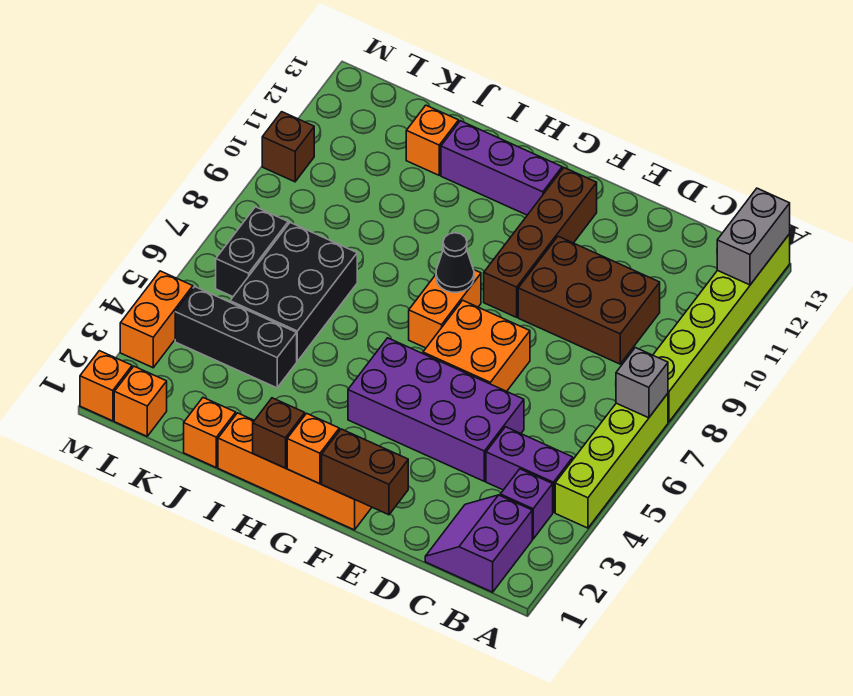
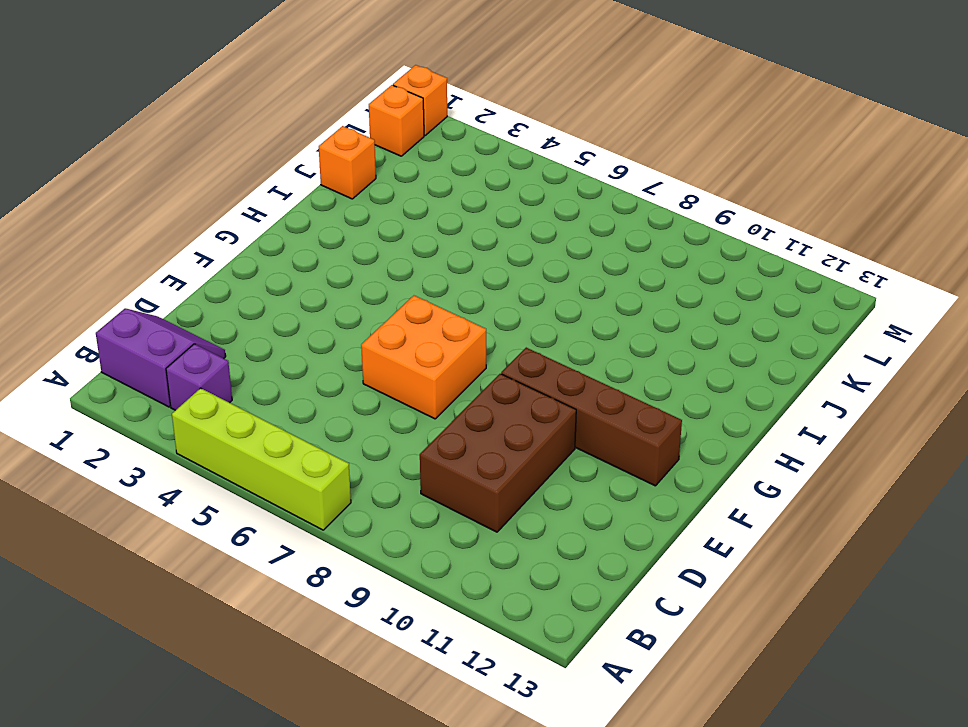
none -> lime 1x6 brick [653,234,790,422]
none -> purple 1x2 brick [486,427,573,513]
none -> purple 2x4 brick [348,338,524,481]

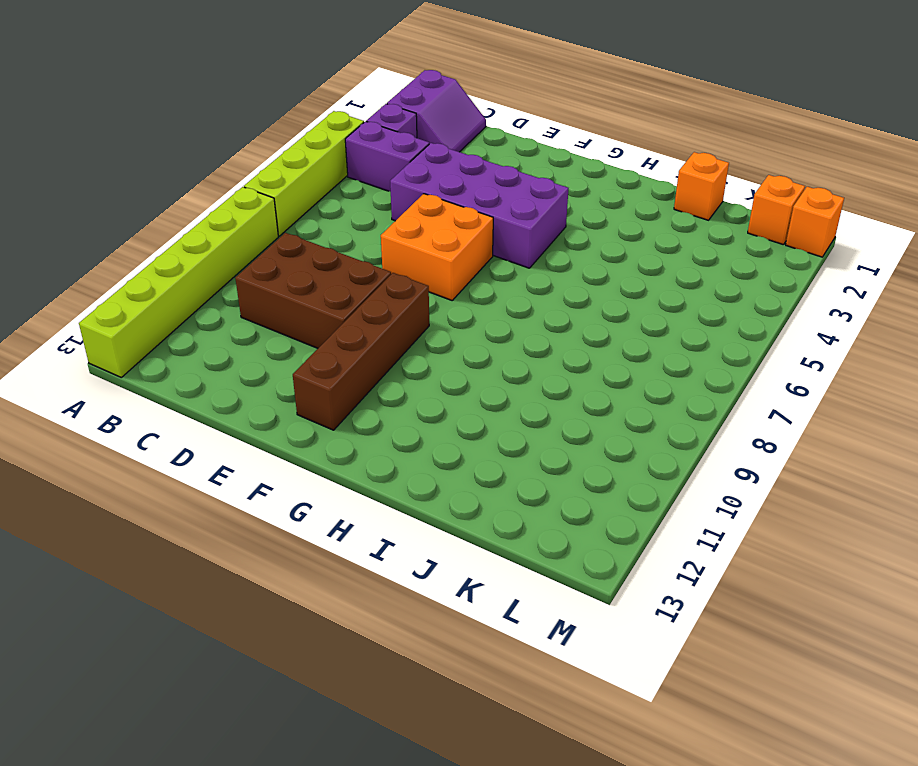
none -> orange 1x4 brick [218,413,372,530]
none -> orange 1x2 brick [409,270,481,348]
none -> purple 1x3 brick [441,121,562,215]

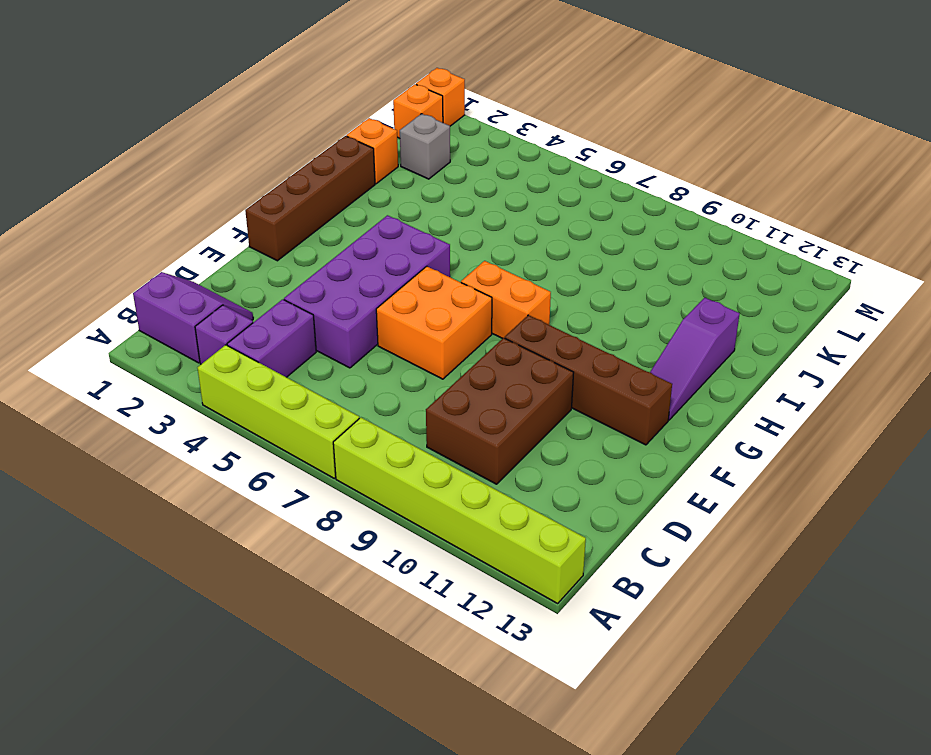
brown 1x4 brick [245,136,375,261] -> orange 1x4 brick [218,413,372,530]
purple 1x3 slope [650,298,740,420] -> purple 1x3 brick [441,121,562,215]
grey 1x1 brick [400,114,450,179] -> grey 1x1 brick moved to [616,348,668,418]
none -> black 1x3 brick [175,287,297,388]
none -> black 2x3 brick [230,223,357,361]
none -> orange 1x1 brick [406,105,459,175]

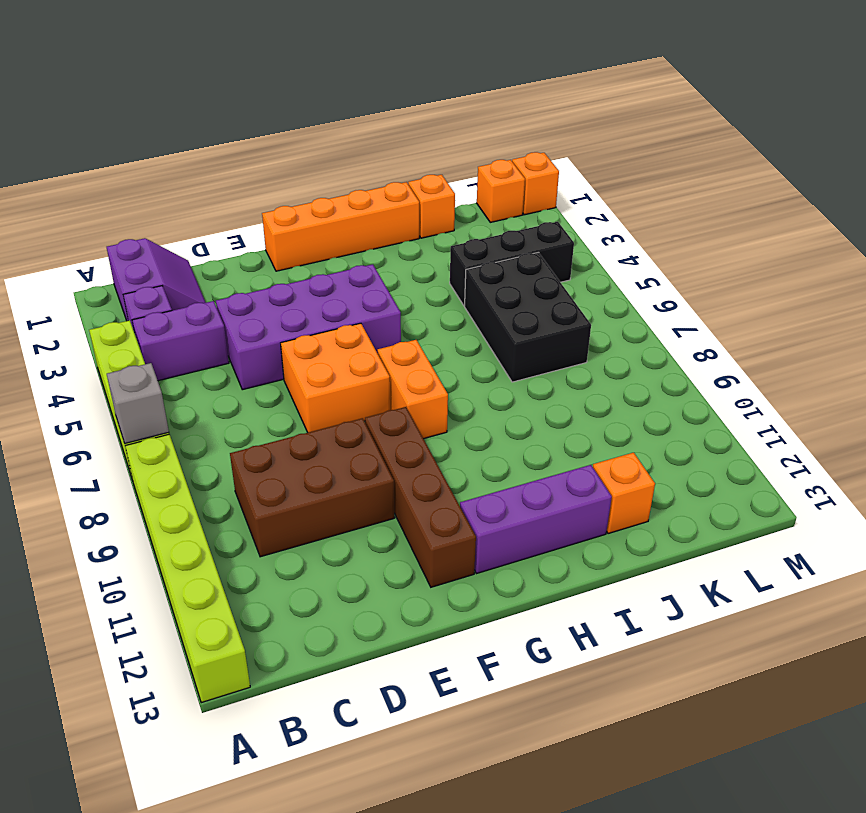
none -> black 1x2 brick [216,207,288,297]
none -> orange 1x2 brick [120,271,193,368]
none -> brown 1x1 brick [262,112,314,182]

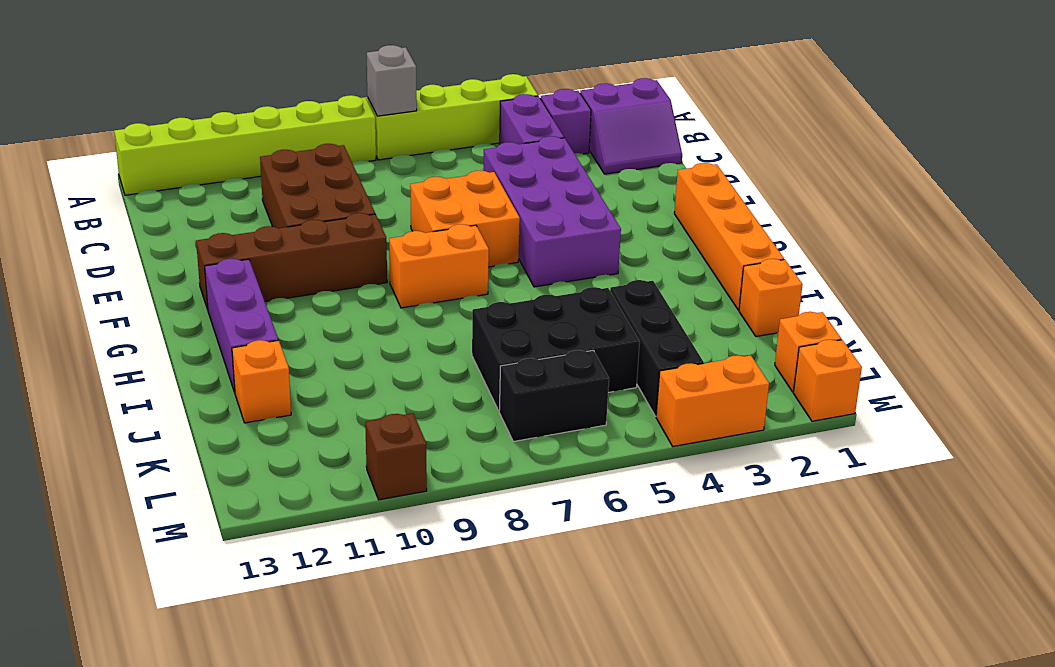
none -> grey 1x2 brick [717,188,790,285]
none -> brown 1x2 brick [322,429,408,515]
none -> orange 1x1 brick [287,413,339,484]

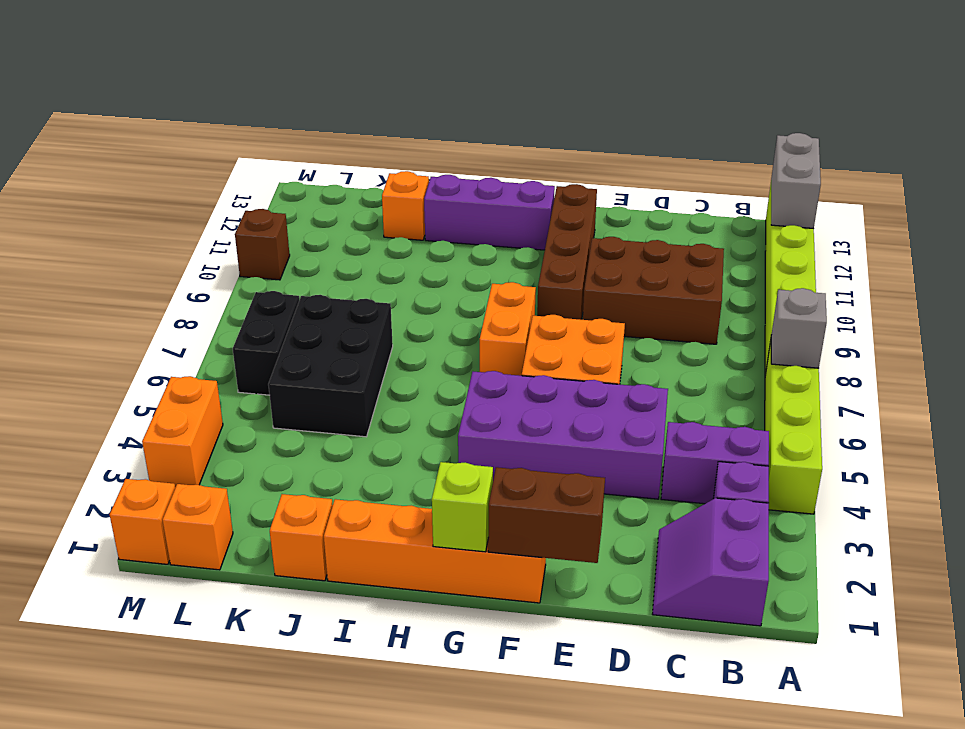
lime 1x1 brick [432,462,493,552] -> orange 1x1 brick [287,413,339,484]
none -> black 1x3 brick [175,287,297,388]
none -> black 1x1 cone [436,233,474,292]
none -> brown 1x1 brick [253,398,305,468]

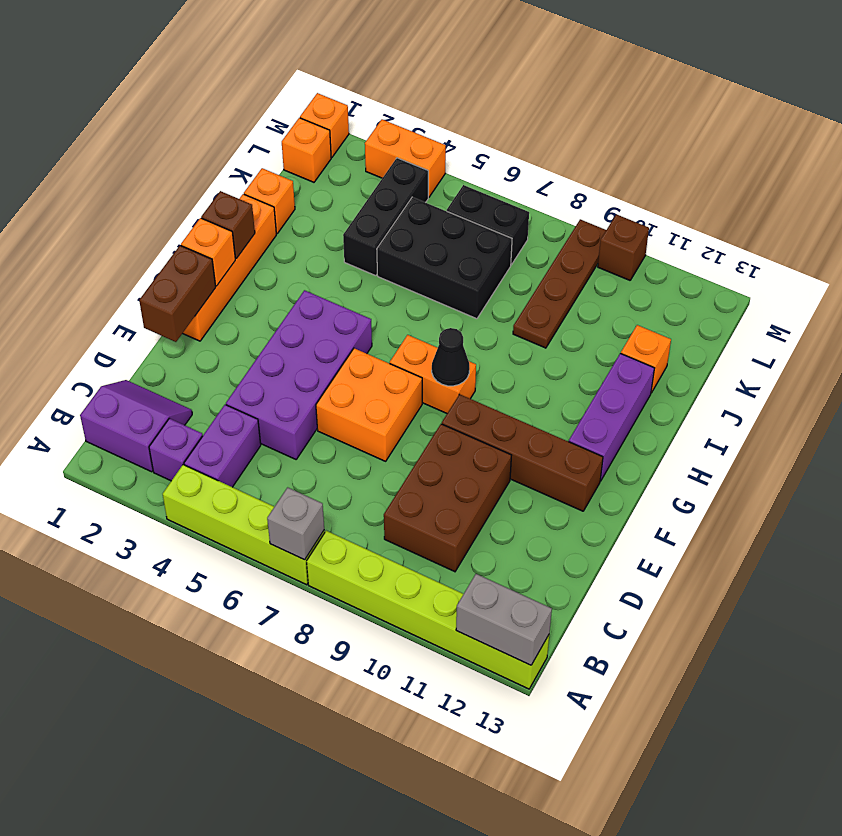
brown 1x4 plate [513,219,606,348] -> none

